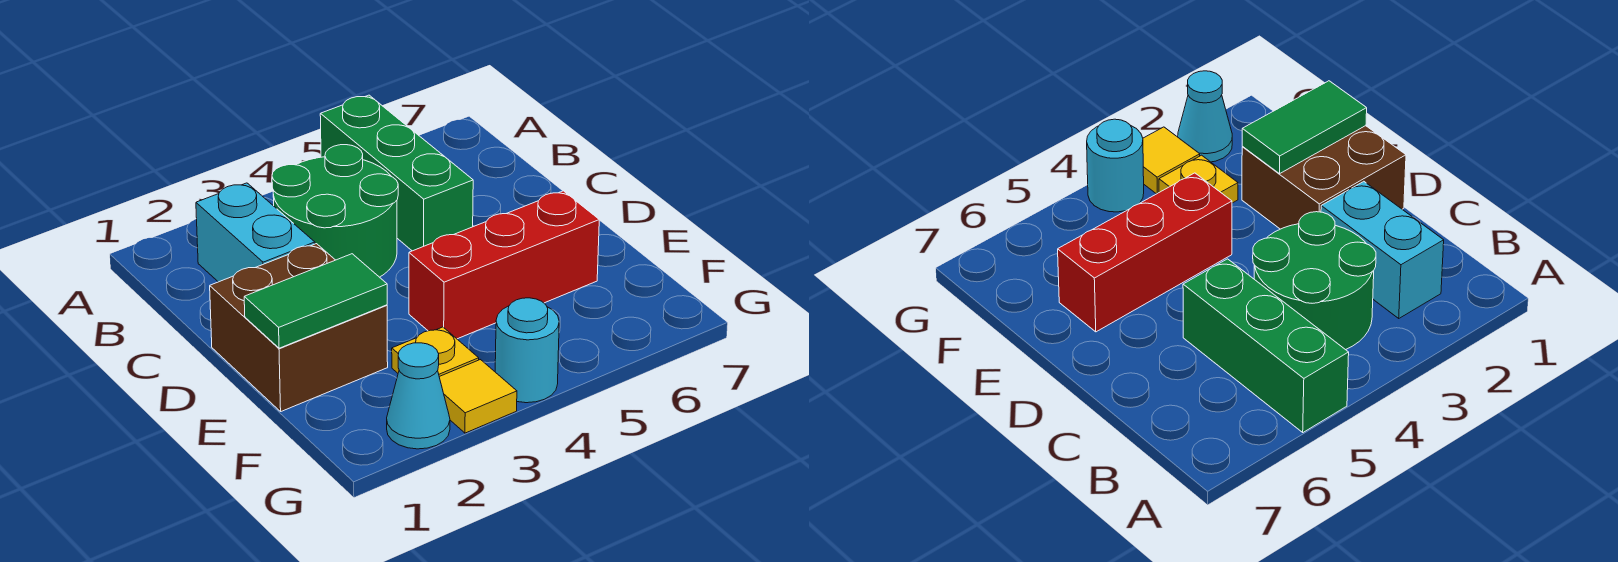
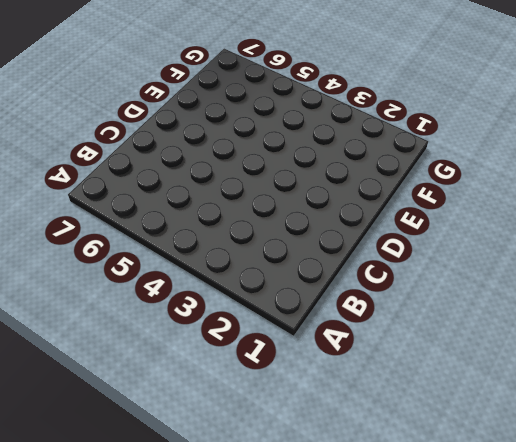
none -> green 1x3 brick [320,95,473,251]
none -> cyan 1x2 brick [196,183,315,282]

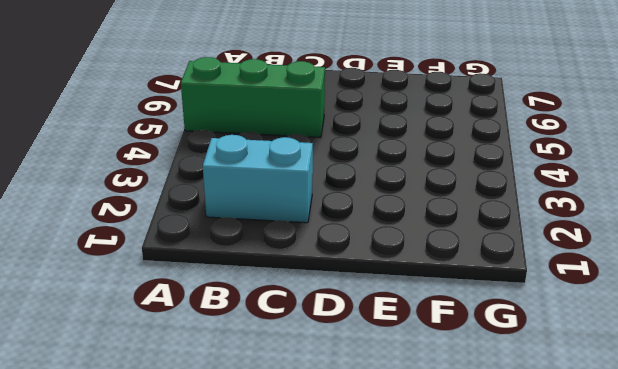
none -> green 2x2 round brick [272,145,398,277]
none -> brown 2x2 brick [210,244,388,411]

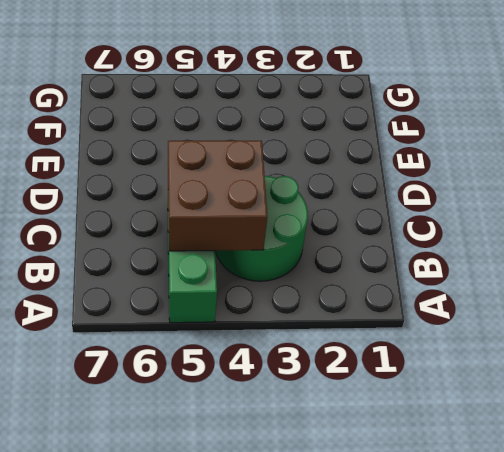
brown 2x2 brick [168,141,267,251] -> brown 2x2 brick moved to [210,244,388,411]
none -> cyan 1x2 brick [196,183,315,282]
none -> red 1x3 brick [409,191,599,339]

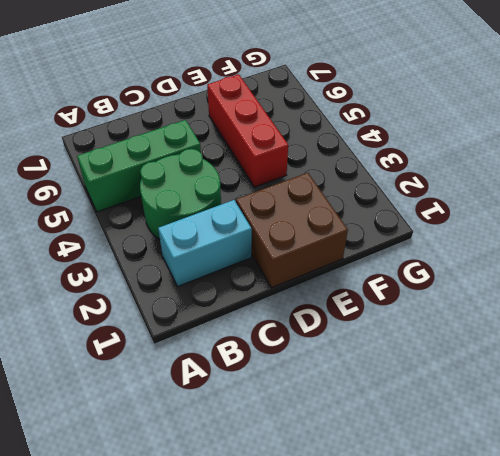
none -> yellow 1x1 plate [392,327,479,377]
none -> cyan 1x1 cone [387,343,450,449]

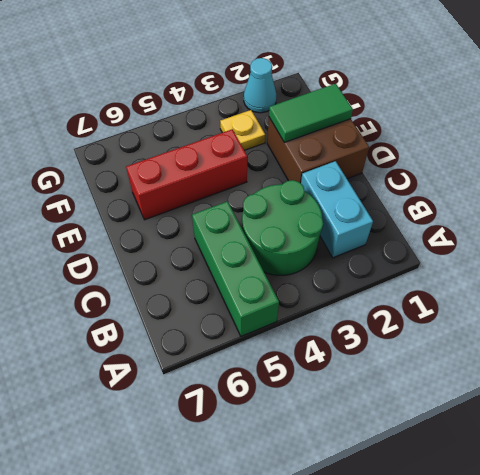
none -> yellow 1x1 tile [439,360,517,433]
none -> cyan 1x1 round brick [495,298,559,403]

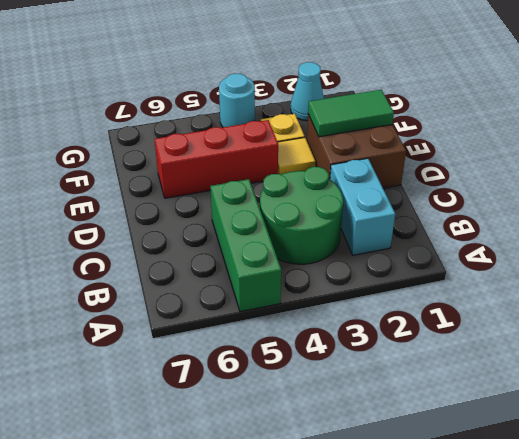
yellow 1x1 tile [278,137,316,175] -> yellow 1x1 tile moved to [439,360,517,433]

